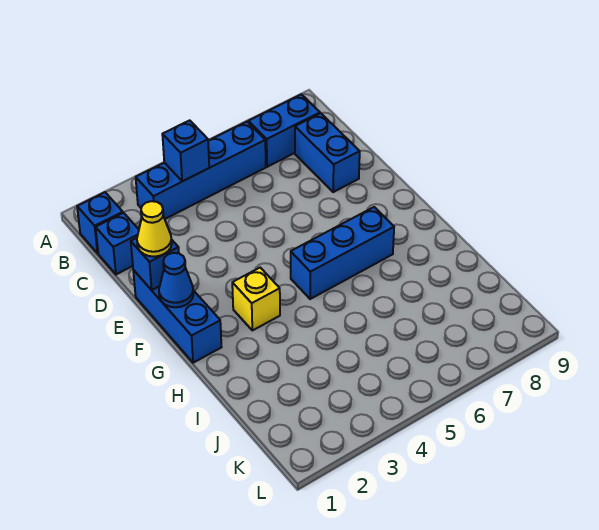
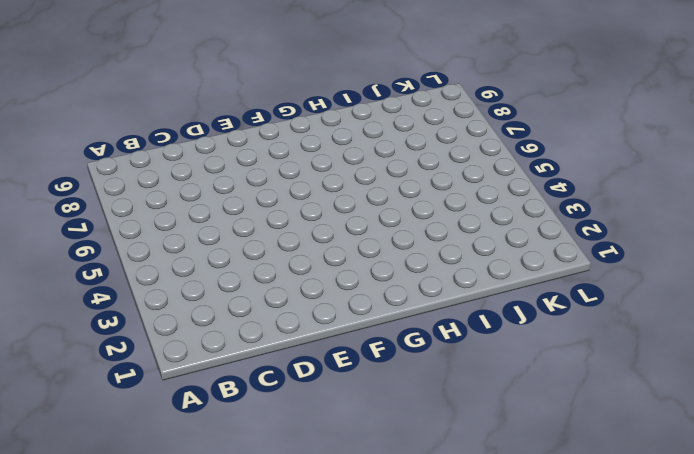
none -> blue 1x1 brick [77,192,123,253]
none -> blue 1x4 brick [136,122,266,219]
none -> blue 1x2 brick [248,94,320,167]

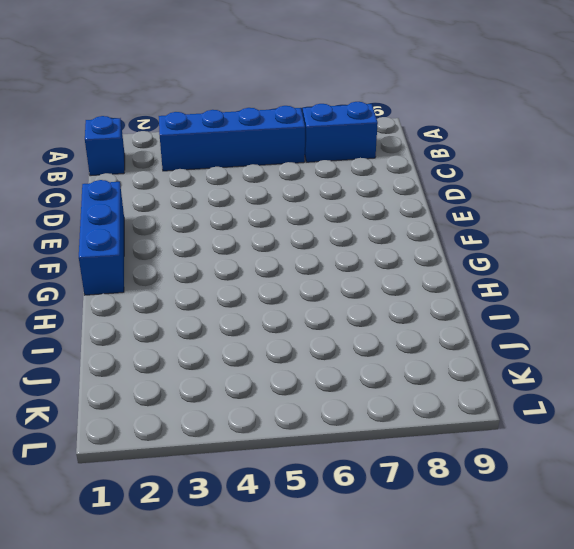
none -> blue 1x1 brick [96,213,139,274]
none -> blue 1x2 brick [295,113,360,192]
none -> yellow 1x1 brick [232,268,280,330]

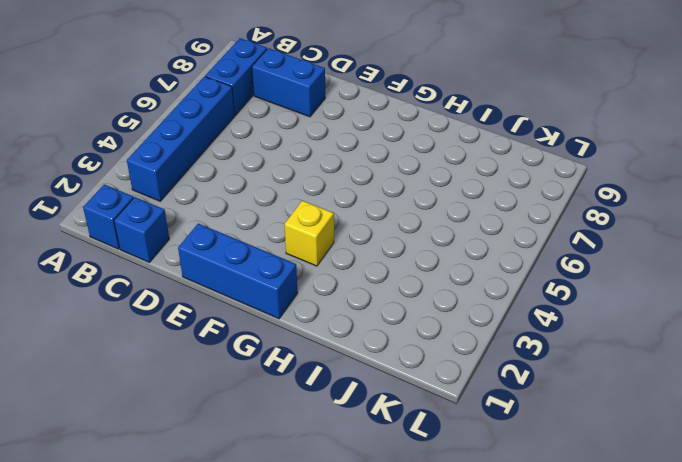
none -> blue 1x3 brick [291,207,394,299]
none -> blue 1x1 brick [162,120,209,181]
none -> blue 1x1 brick [131,238,179,290]

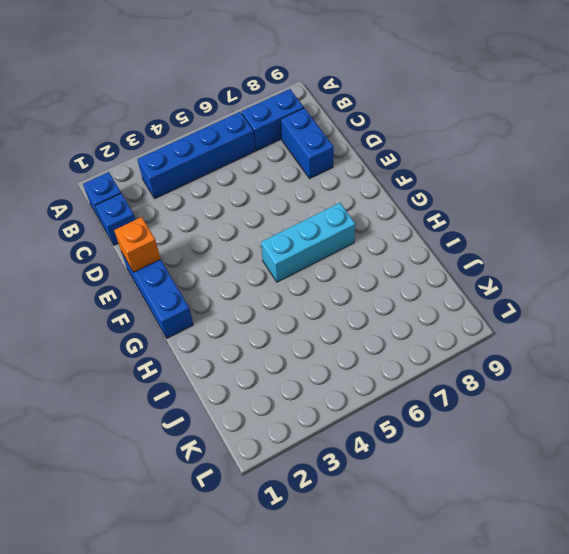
orange 1x1 brick [114,217,160,272] -> blue 1x1 brick [131,238,179,290]
cyan 1x3 brick [261,203,356,282] -> blue 1x3 brick [291,207,394,299]
none -> yellow 1x1 brick [232,268,280,330]
none -> blue 1x1 brick [162,120,209,181]
none -> blue 1x1 cone [159,253,193,307]

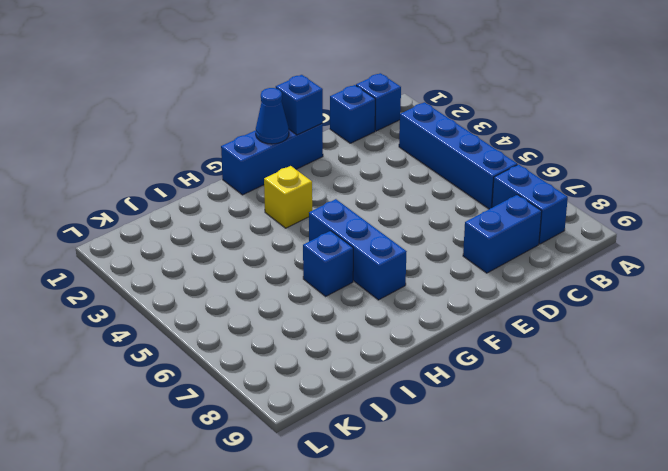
blue 1x1 brick [303,231,353,296] -> blue 1x1 brick moved to [162,120,209,181]
none -> yellow 1x1 cone [137,201,172,257]

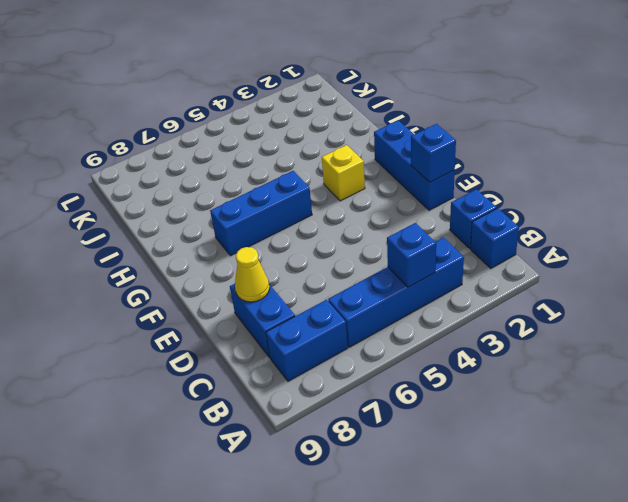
yellow 1x1 cone [235,247,270,302] -> yellow 1x1 cone moved to [137,201,172,257]
none -> blue 1x1 cone [159,253,193,307]

